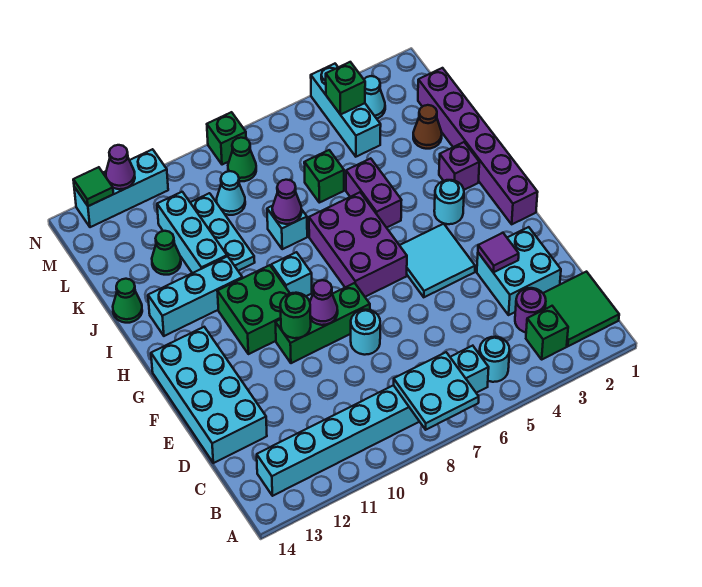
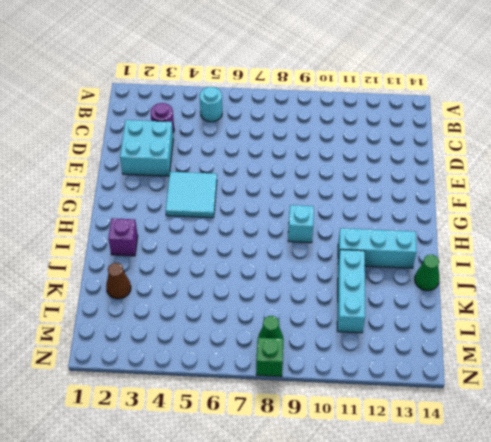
none -> green 2x2 tile [543,272,619,346]
none -> green 1x1 brick [526,306,568,359]
none -> cyan 1x8 brick [257,346,489,496]
none -> cyan 2x4 brick [151,327,267,463]

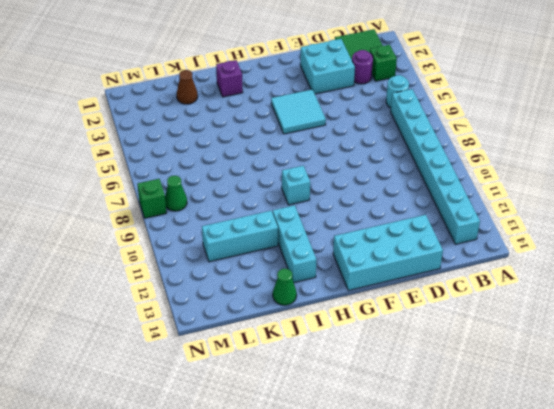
none -> cyan 1x1 round brick [351,310,380,355]
none -> green 1x3 brick [275,283,370,363]
none -> purple 1x6 brick [418,68,538,224]
none -> purple 2x3 brick [309,192,407,297]

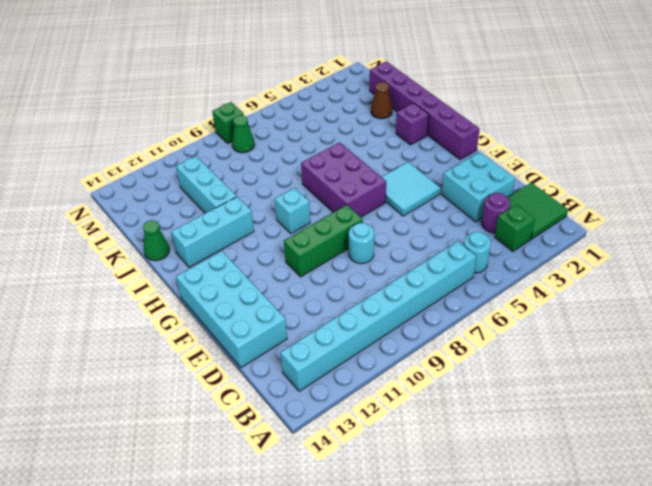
none -> green 2x2 brick [217,265,290,354]
none -> cyan 1x1 round brick [434,180,464,224]
none -> purple 1x2 brick [346,158,402,228]
none -> cyan 1x1 brick [267,206,307,249]

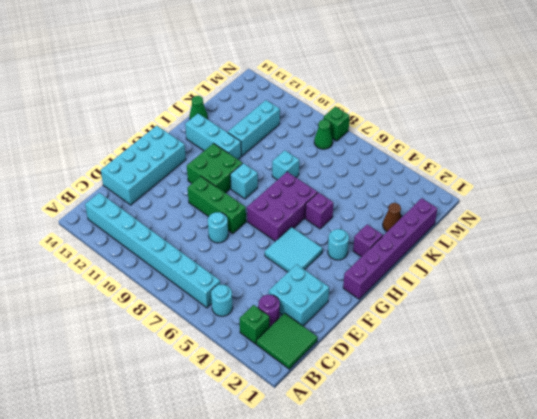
purple 1x1 brick [305,192,333,229] -> purple 1x2 brick [346,158,402,228]
none -> cyan 1x3 plate [190,193,255,271]
none -> green 1x1 brick [304,150,344,203]
none -> green 1x1 cone [152,231,181,275]
none -> cyan 1x3 brick [311,64,381,157]

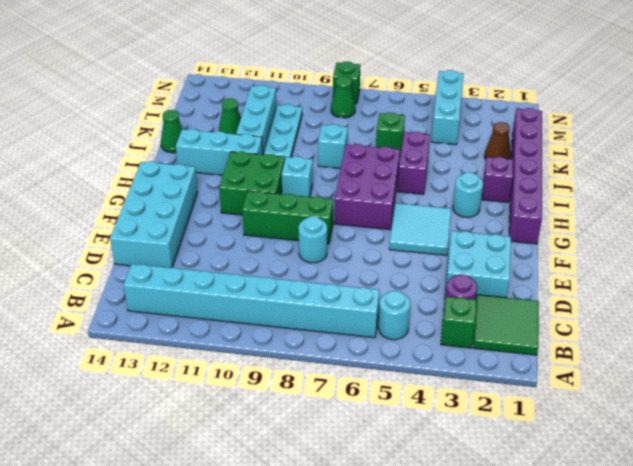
none -> cyan 1x1 cone [217,171,245,215]
none -> cyan 1x1 cone [364,76,385,119]
none -> cyan 1x3 brick [74,149,168,227]
none -> cyan 2x2 plate [394,352,479,430]

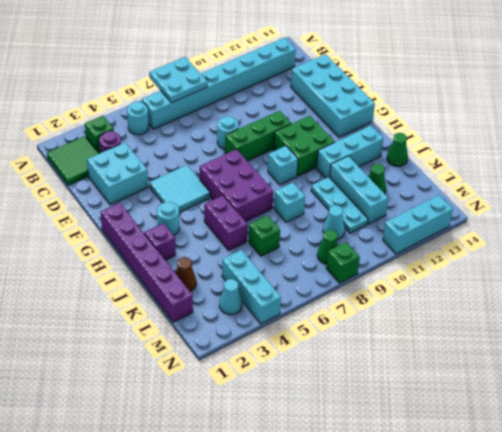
none -> purple 1x1 tile [478,233,519,272]
none -> purple 1x1 cone [310,280,338,325]
none -> green 1x1 round brick [280,293,311,338]
none -> purple 1x1 cone [272,180,301,224]

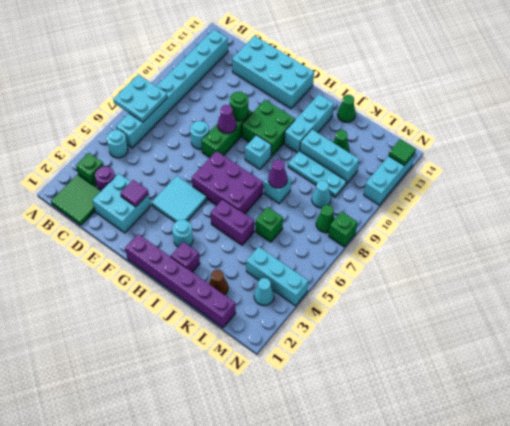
none -> green 1x1 brick [326,62,365,115]
none -> purple 1x1 cone [106,145,135,189]

